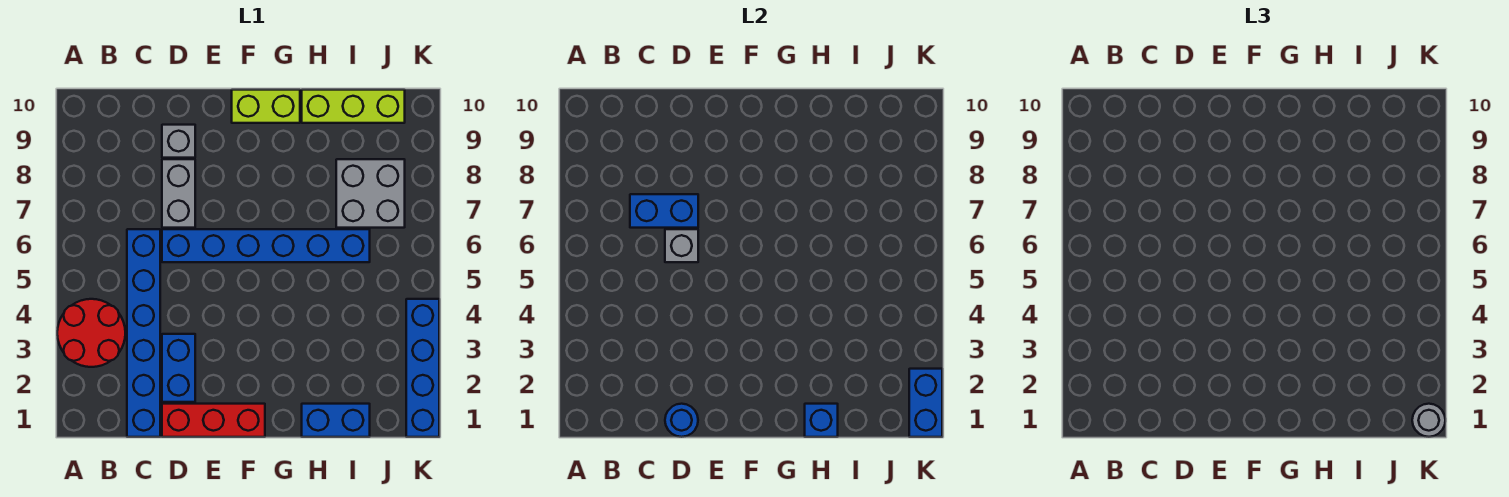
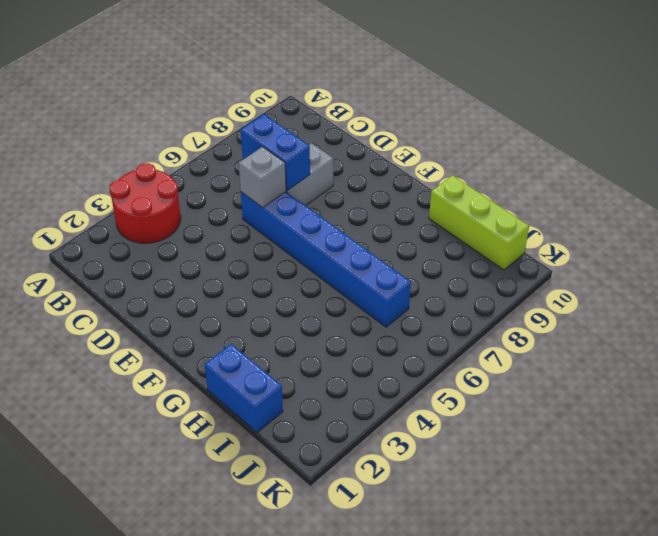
none -> blue 1x6 brick [127,229,160,437]
none -> red 1x3 brick [162,404,265,437]
none -> blue 1x2 brick [162,334,195,402]

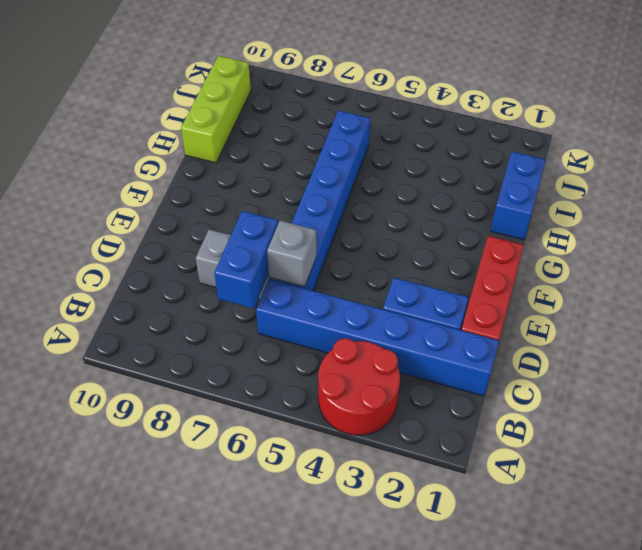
none -> grey 1x1 brick [162,125,195,158]
none -> lime 1x2 brick [232,90,300,123]
none -> grey 2x2 brick [336,159,405,228]

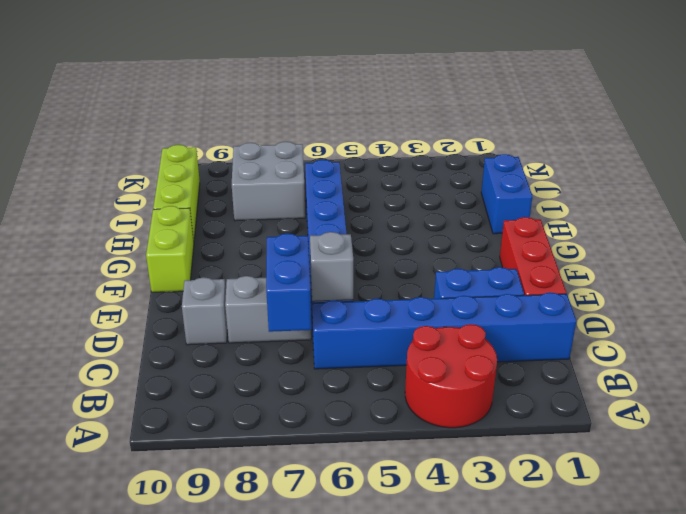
none -> blue 1x4 brick [406,299,439,437]
none -> blue 1x1 round brick [665,404,698,437]
none -> blue 1x1 brick [805,404,838,437]

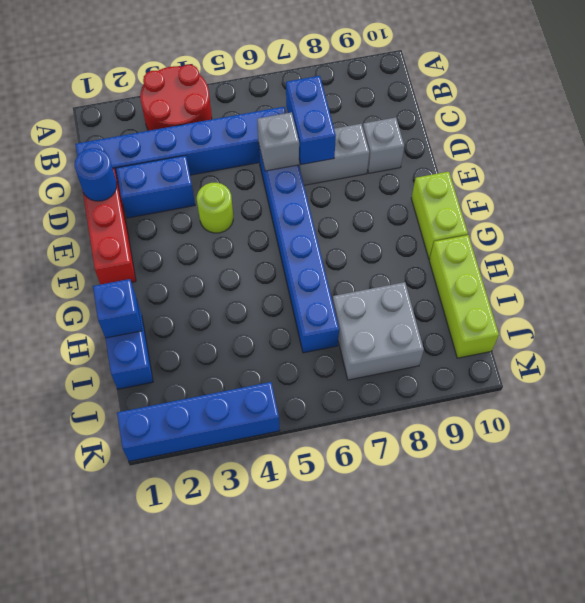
lime 1x1 round brick [197,183,233,233] -> none
none -> blue 1x2 brick [909,369,942,437]
none -> grey 1x1 round brick [1412,404,1445,437]

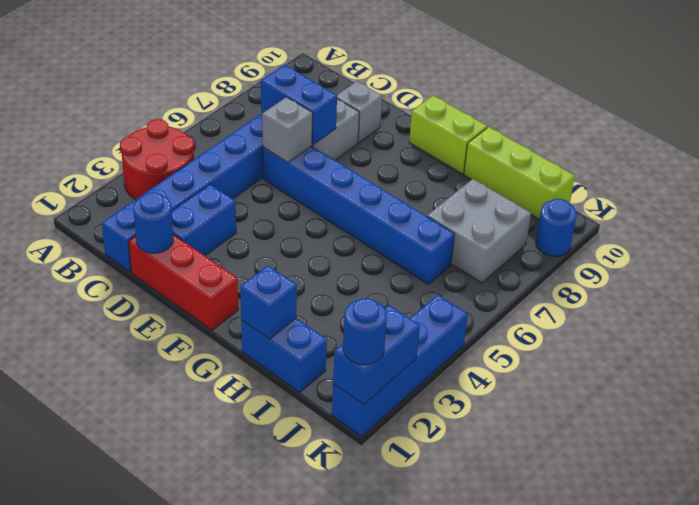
blue 1x1 round brick [343,298,387,365] -> grey 1x1 round brick [1412,404,1445,437]
blue 1x1 round brick [536,199,577,256] -> none

